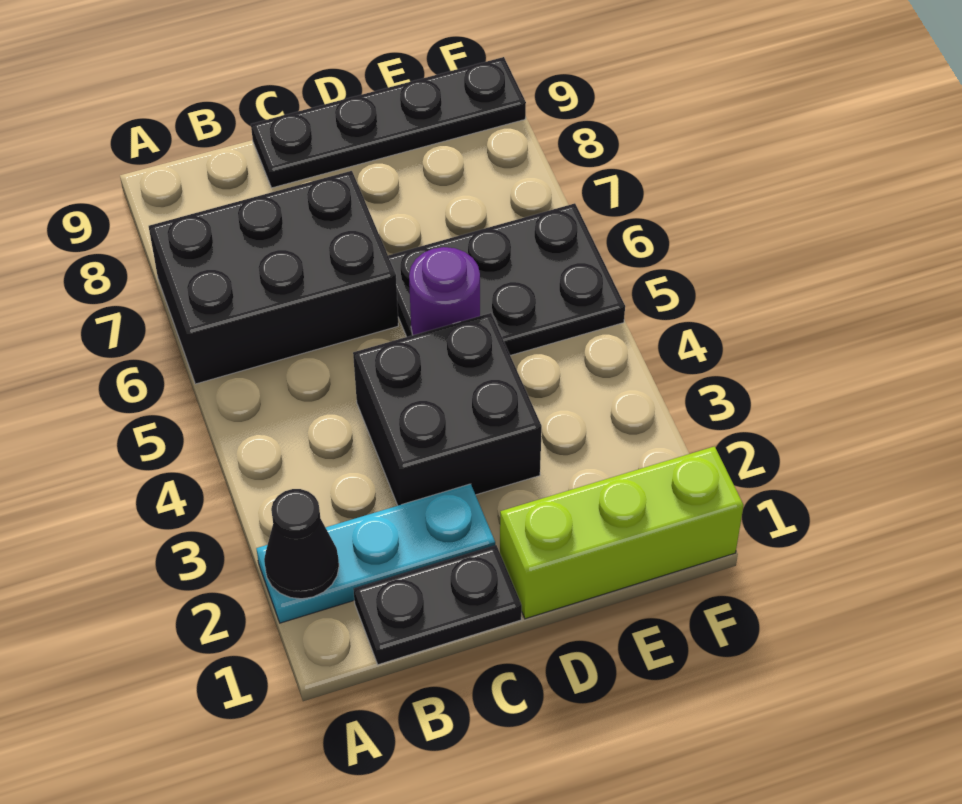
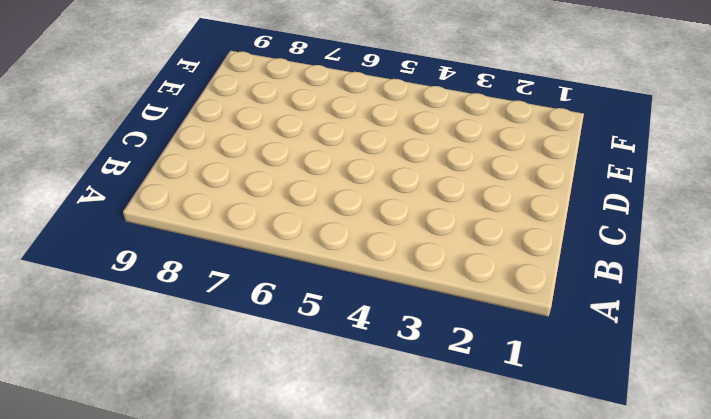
none -> cyan 1x3 plate [256,484,495,623]
none -> black 2x3 brick [149,171,398,384]

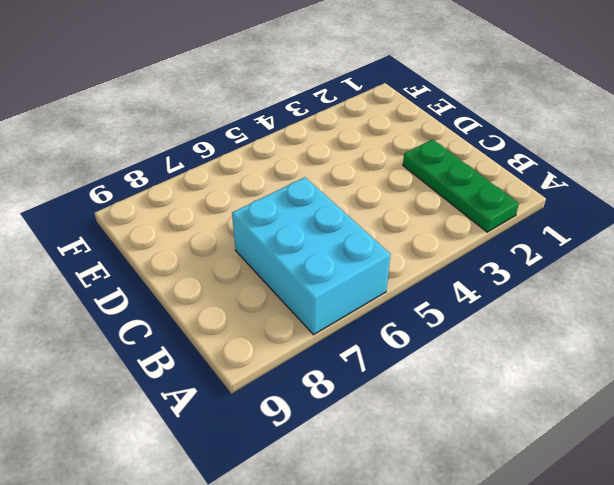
green 1x3 plate [403,139,519,232] -> cyan 1x3 plate [256,484,495,623]
cyan 2x3 brick [232,177,391,335] -> black 2x3 brick [149,171,398,384]
none -> black 1x2 plate [353,545,522,665]
none -> black 2x2 brick [353,313,542,506]

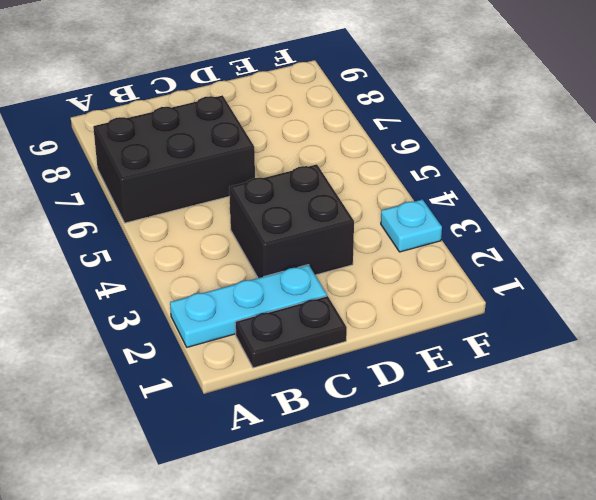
cyan 1x1 plate [381,199,442,252] -> none
none -> black 1x4 plate [251,57,526,188]
none -> lime 1x3 brick [500,446,744,619]

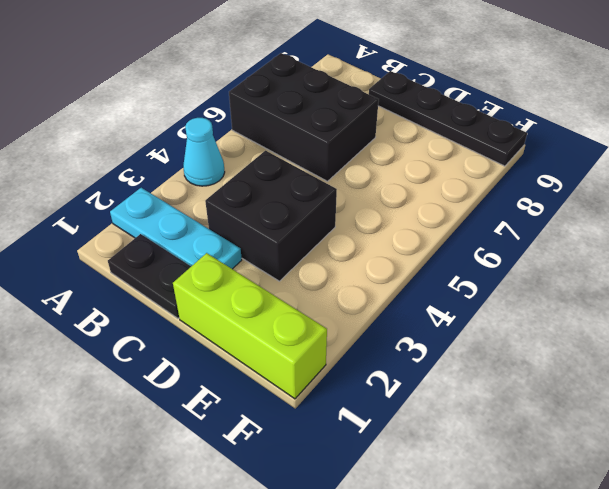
cyan 1x1 cone [183,118,225,186] -> none
none -> black 2x3 plate [388,203,625,355]
none -> black 1x1 cone [264,489,339,599]

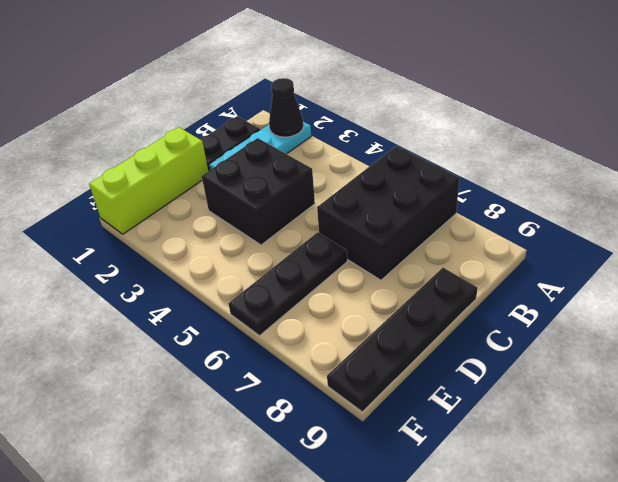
black 1x3 plate [229,232,347,336] -> black 2x3 plate [388,203,625,355]
none -> purple 1x1 round brick [409,247,480,335]

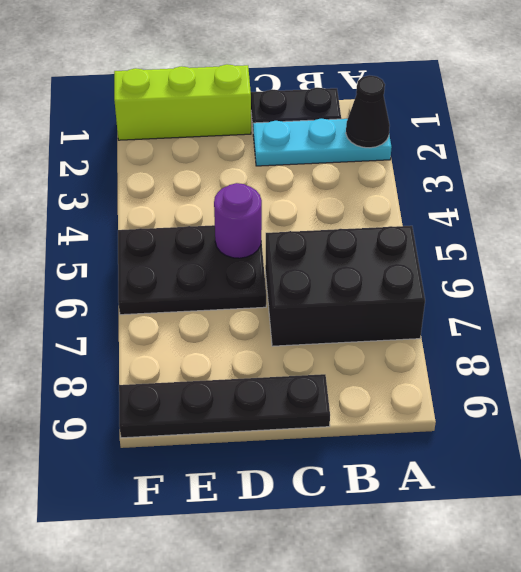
none -> black 2x2 brick [353,313,542,506]

